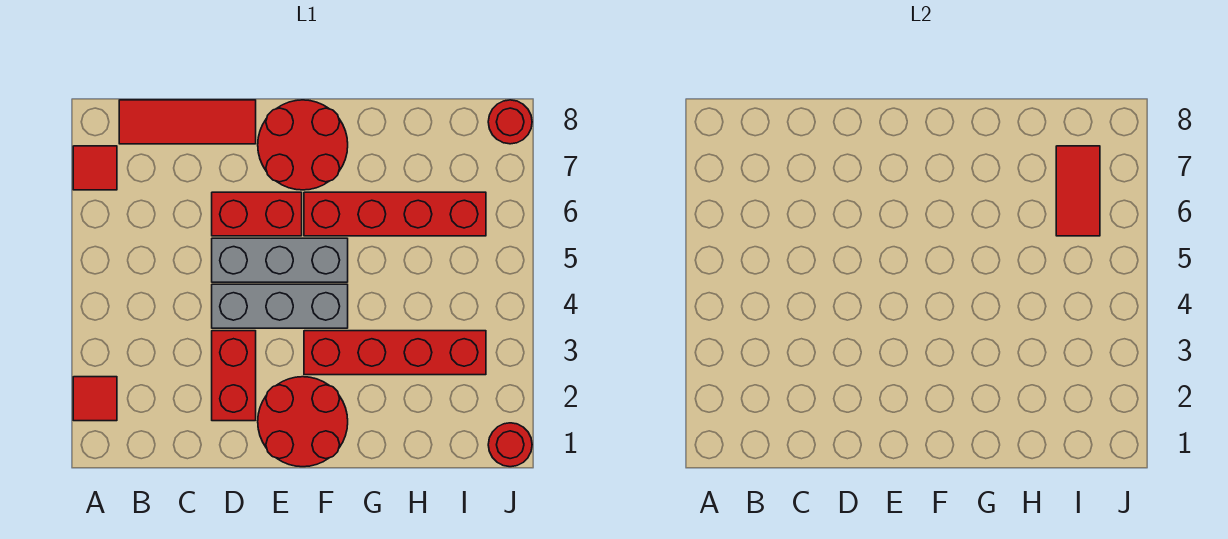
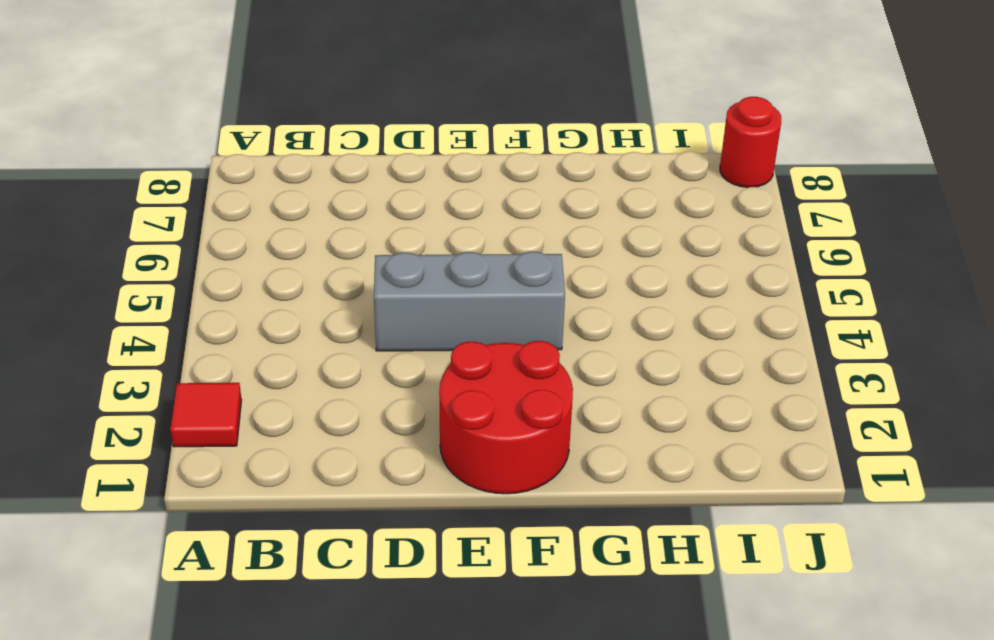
none -> red 1x1 tile [73,146,117,190]
none -> red 1x3 tile [119,100,256,144]
none -> red 1x2 brick [212,331,256,421]

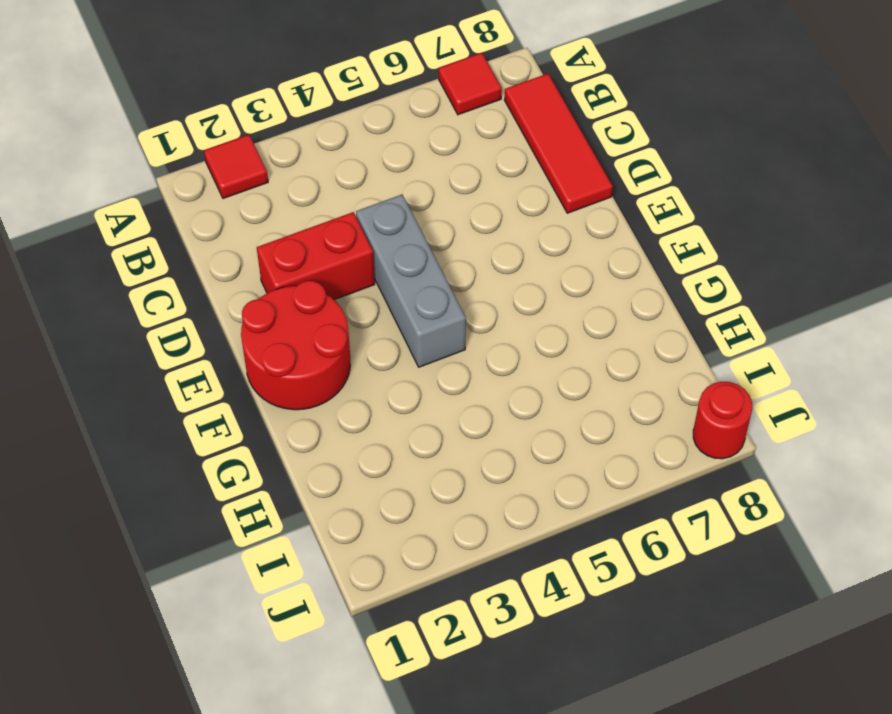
none -> grey 1x3 brick [212,238,348,282]
none -> red 1x2 brick [212,192,302,236]
none -> red 2x2 round brick [258,100,348,190]

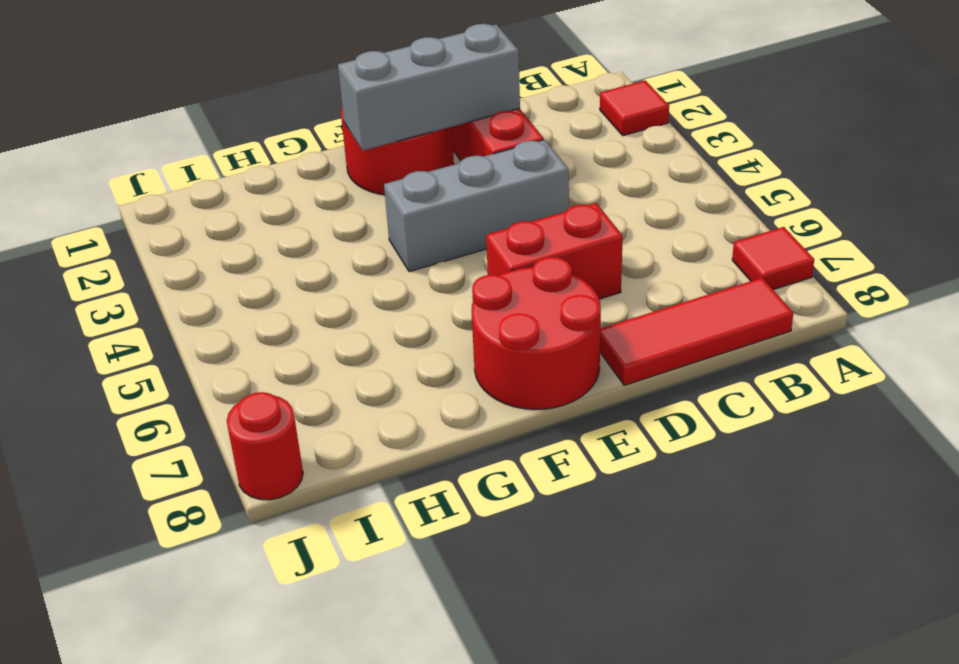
grey 1x3 brick [338,24,520,150] -> grey 1x3 brick moved to [212,238,348,282]
none -> red 1x4 brick [304,331,486,375]
none -> red 1x4 brick [304,192,486,236]
none -> red 1x1 round brick [488,423,532,467]

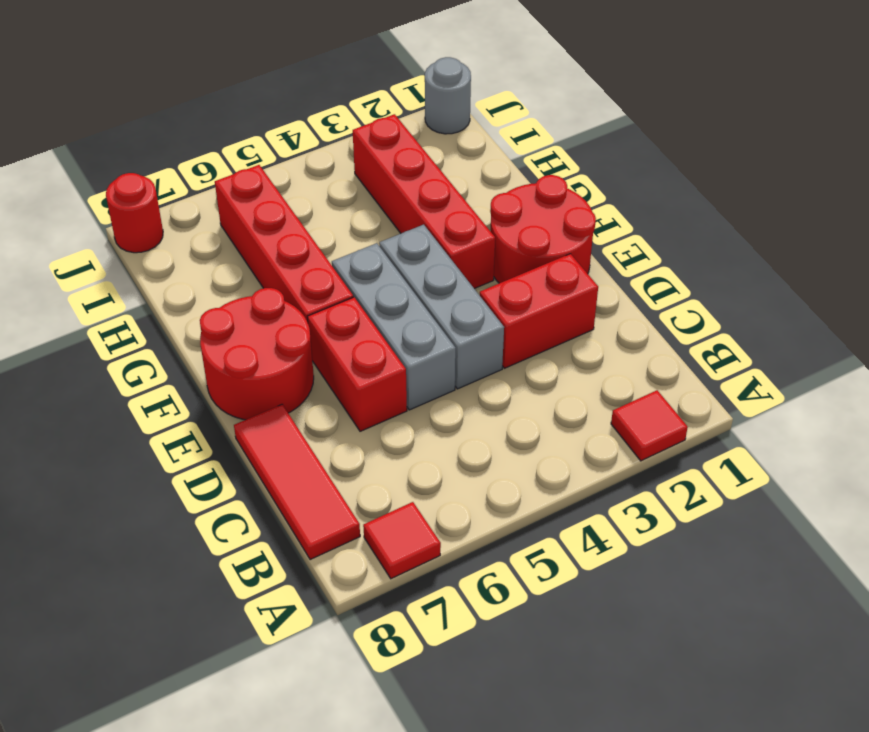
grey 1x1 round brick [425,57,471,134] -> red 1x1 round brick [488,423,532,467]
none -> red 1x2 tile [1056,146,1100,236]

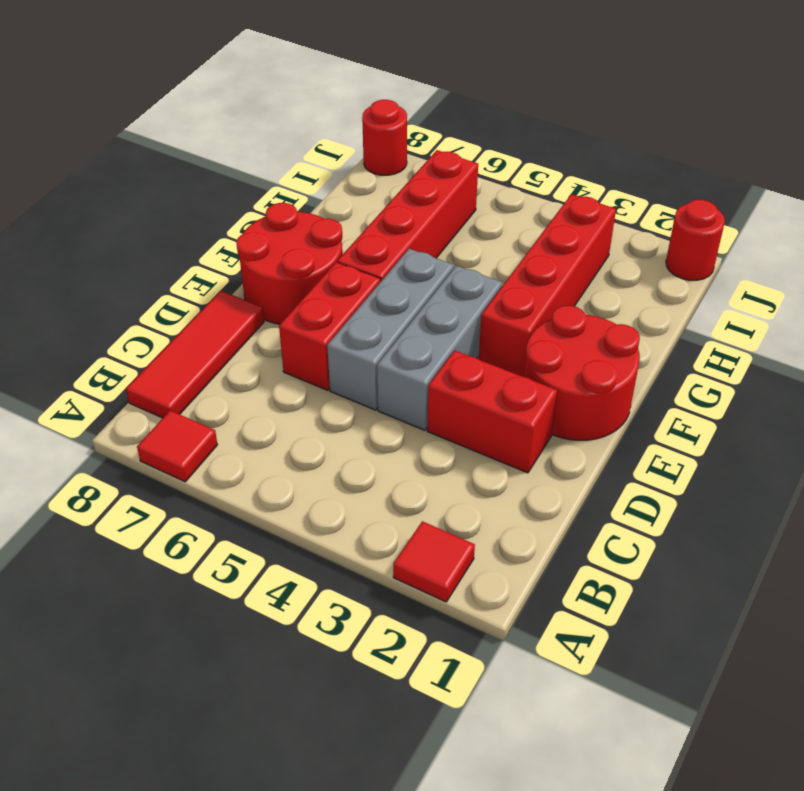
none -> red 1x2 tile [1056,146,1100,236]

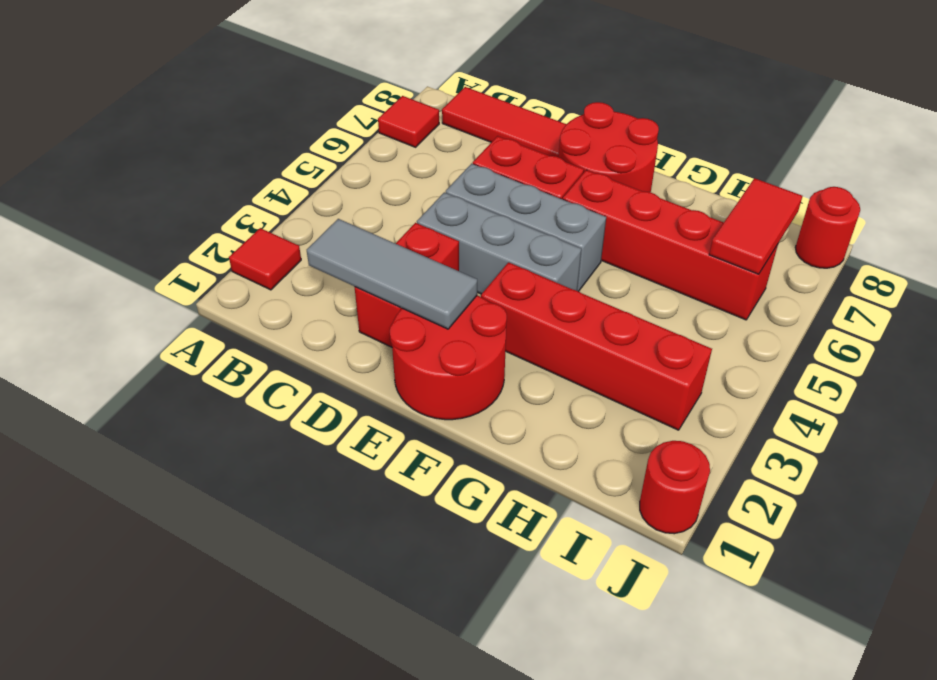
grey 1x3 tile [307,219,477,329] -> none

